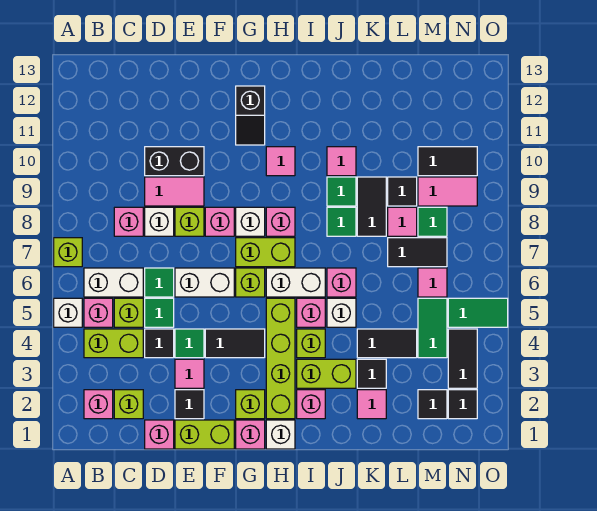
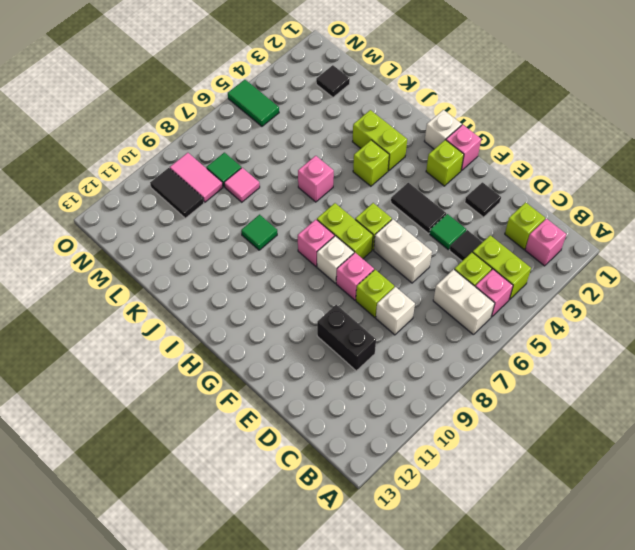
none -> white 1x1 brick [54,298,82,327]
none -> lime 1x1 brick [54,238,82,267]
none -> pink 1x1 brick [114,207,143,236]
none -> pink 1x1 brick [145,420,174,449]

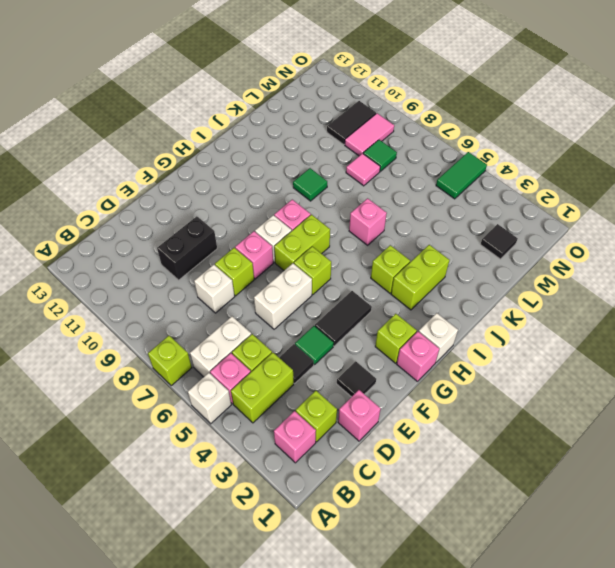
none -> pink 1x1 brick [114,207,143,236]
none -> green 1x1 tile [145,298,174,327]
none -> green 1x1 tile [145,268,174,297]
none -> pink 1x2 tile [145,177,204,206]

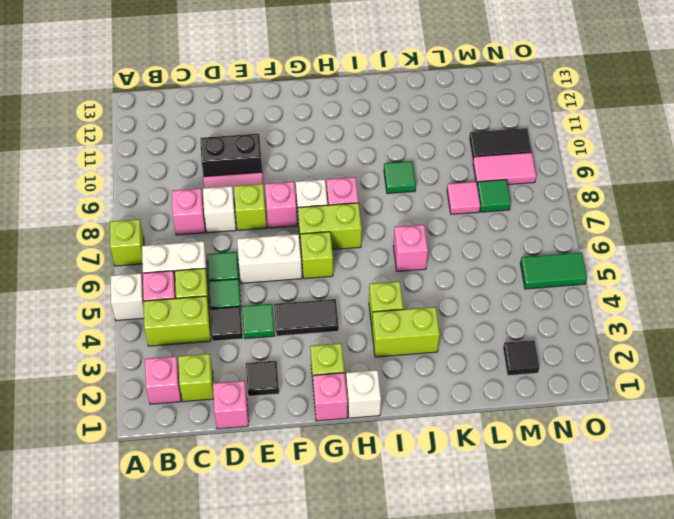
none -> lime 1x2 brick [175,420,234,449]
none -> pink 1x1 tile [175,359,204,388]
none -> black 1x2 slope [236,86,265,145]
none -> lime 1x4 brick [266,298,295,419]

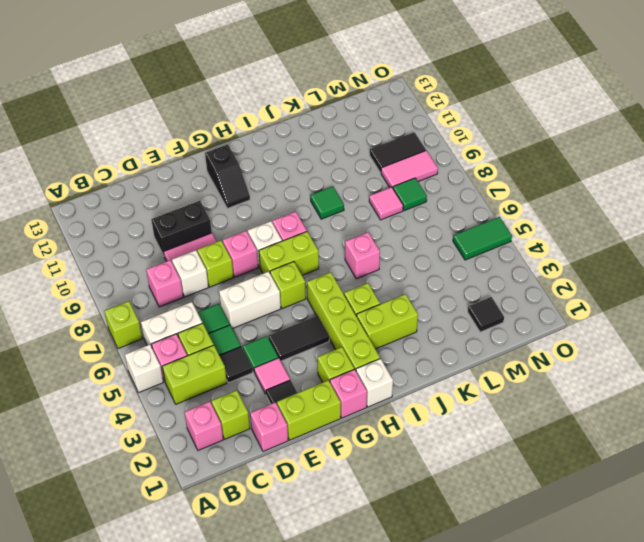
none -> white 1x2 brick [266,268,325,297]
none -> pink 1x1 tile [266,147,295,176]
none -> pink 1x1 brick [297,390,325,419]
none -> pink 1x1 brick [297,298,325,327]

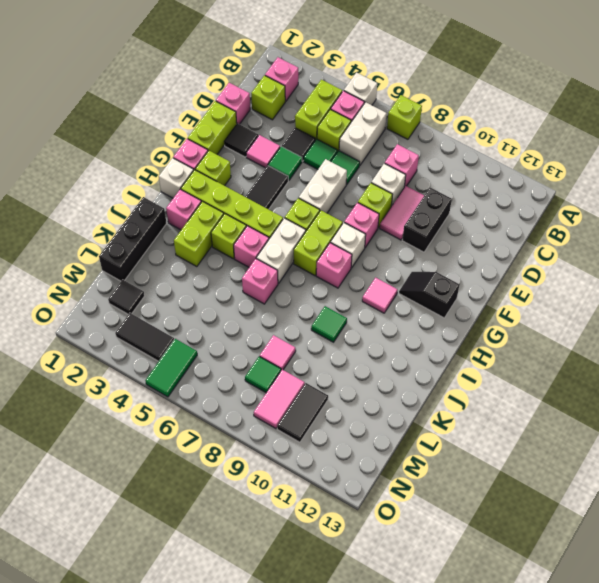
black 1x3 brick [99,197,167,281] -> none
none -> white 1x1 brick [327,298,356,327]
none -> green 1x1 tile [327,207,356,236]
none -> pink 1x1 tile [327,147,356,176]
none -> pink 1x1 tile [357,390,386,419]

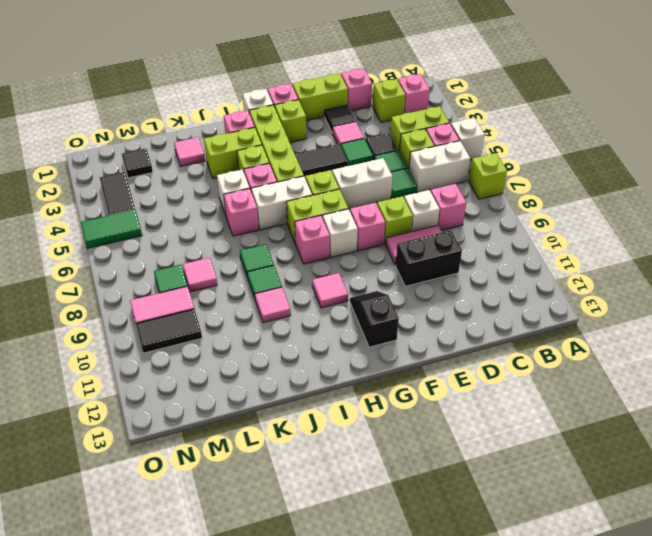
none -> black 1x1 tile [357,359,386,388]
none -> black 1x2 tile [357,329,417,358]
none -> black 1x2 tile [357,177,386,236]
none -> black 1x2 tile [388,238,447,267]

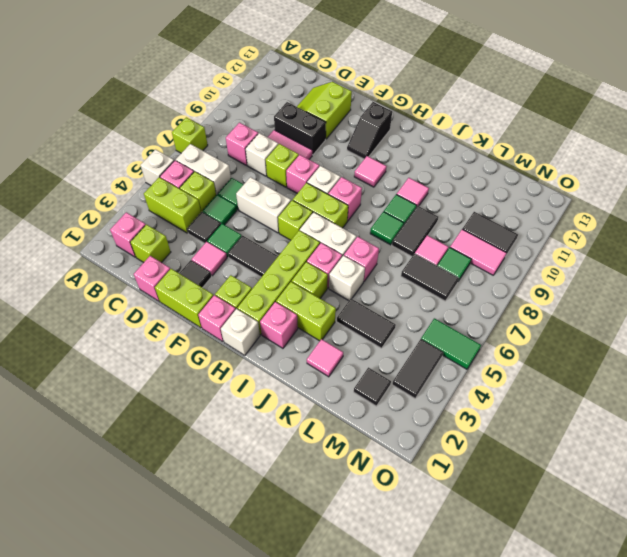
lime 2x2 slope [297,82,352,139] -> none
none -> black 1x1 tile [357,359,386,388]
none -> black 1x1 tile [388,177,417,206]
none -> green 1x2 tile [418,298,447,358]
none -> pink 1x1 tile [418,268,447,297]

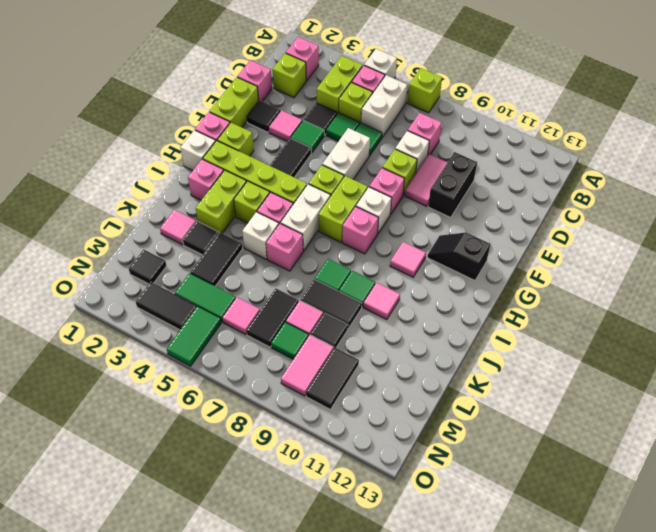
none -> black 1x1 tile [448,390,477,419]

